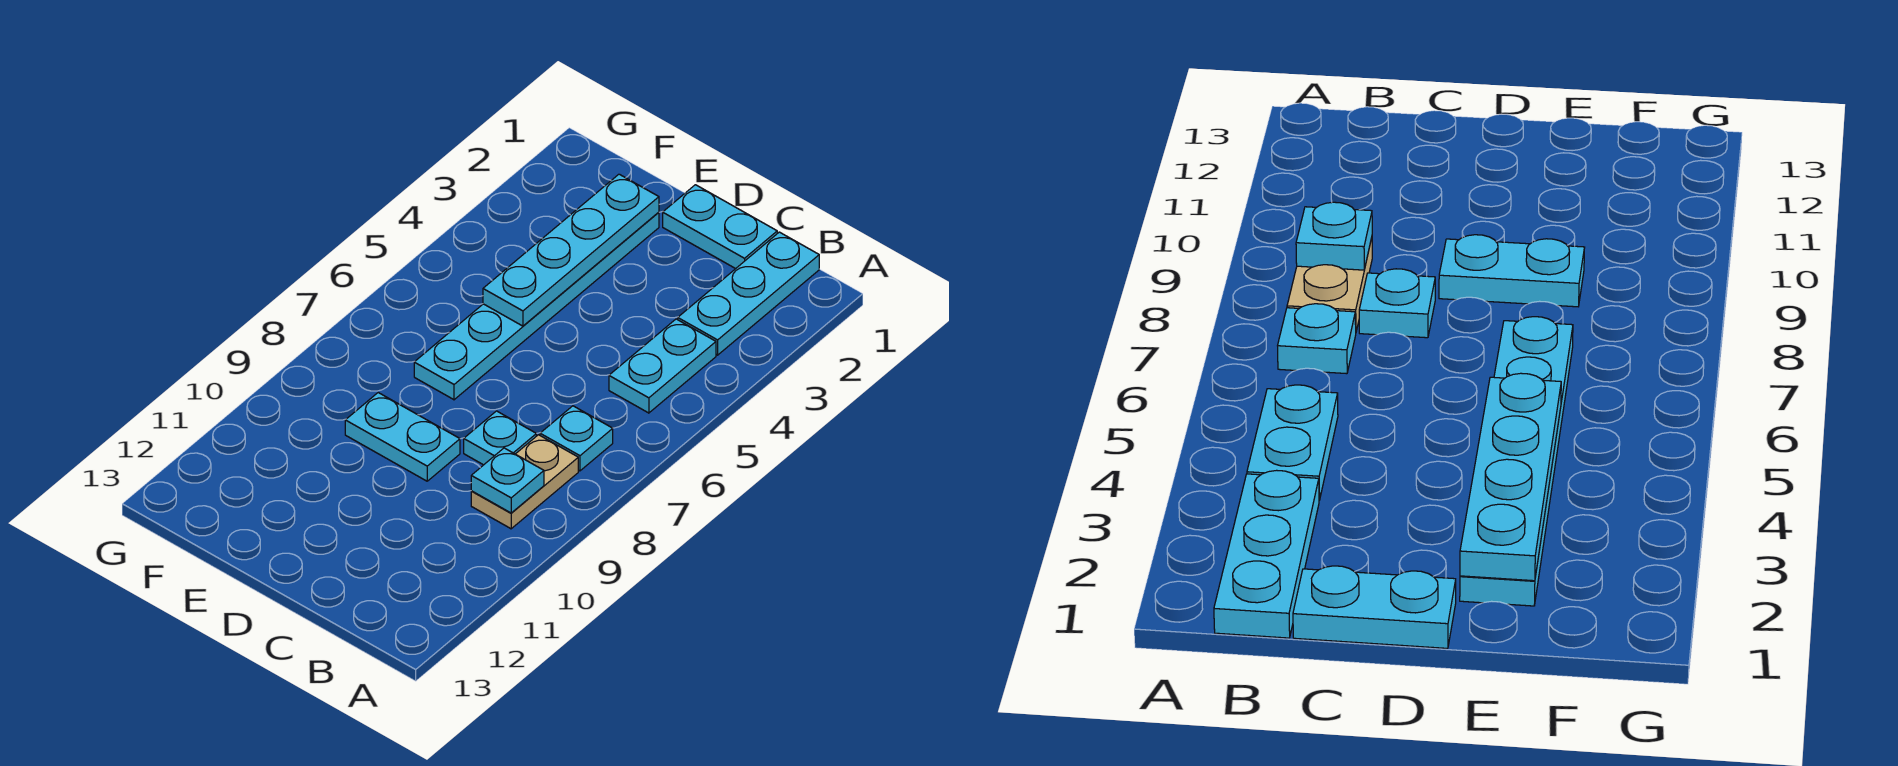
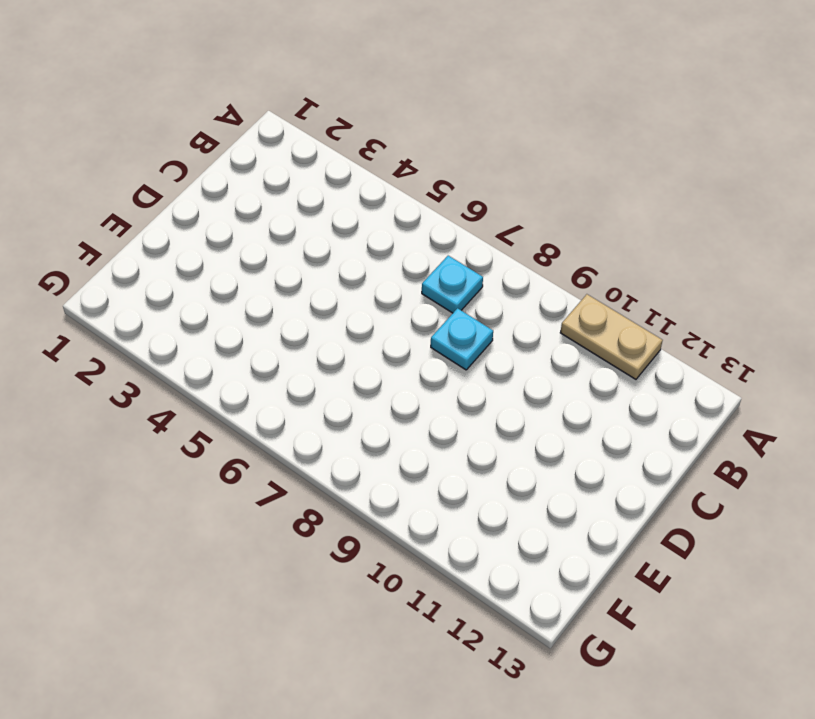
tan 1x2 plate [560,294,663,379] -> tan 1x2 plate moved to [471,435,578,529]
none -> cyan 1x3 plate [678,232,819,355]
none -> cyan 1x2 plate [609,319,716,413]

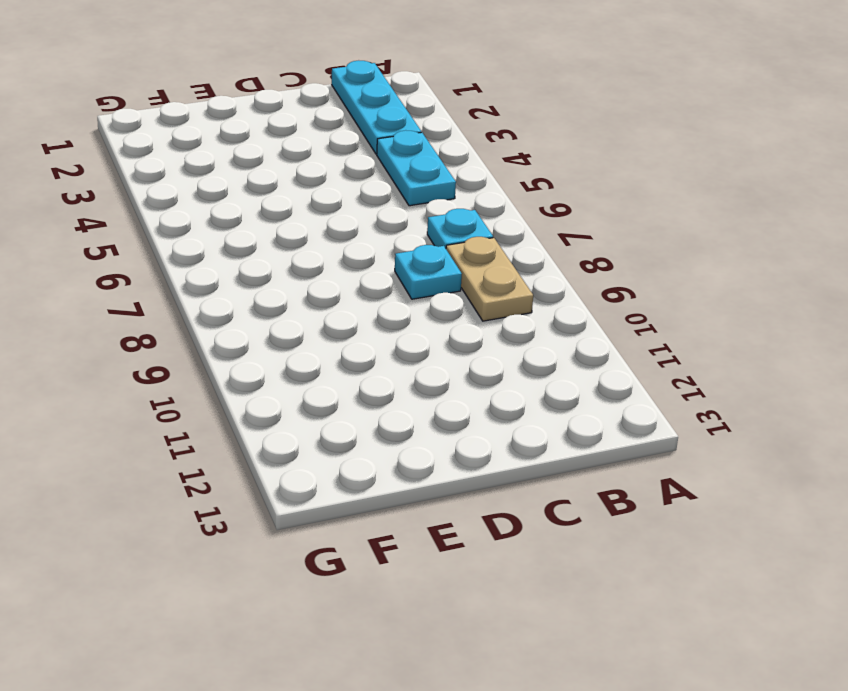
none -> cyan 1x2 plate [663,185,777,269]
none -> cyan 1x2 plate [345,393,460,481]

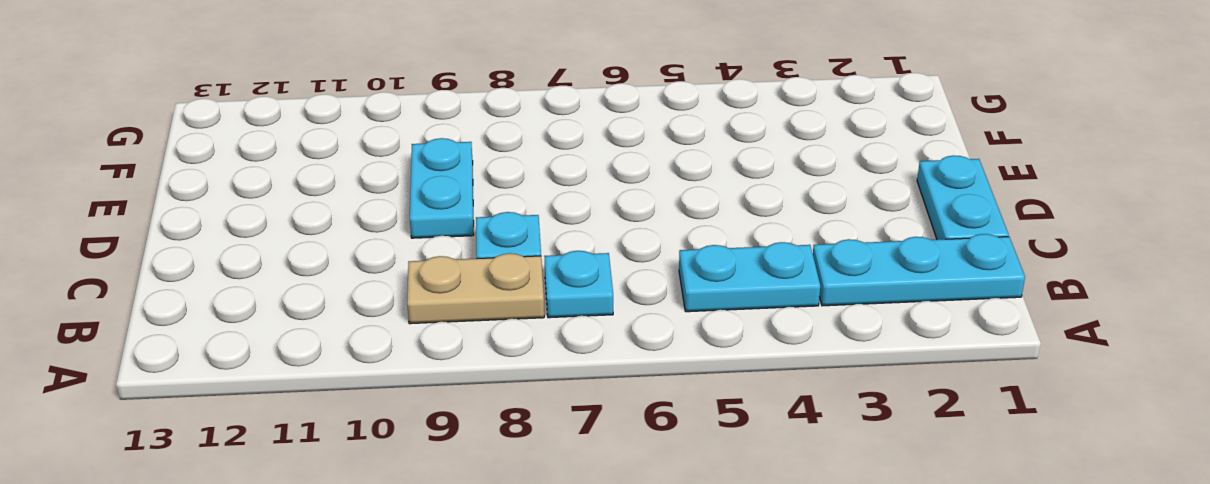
none -> cyan 1x6 plate [414,212,659,400]
none -> cyan 1x1 plate [471,448,544,513]

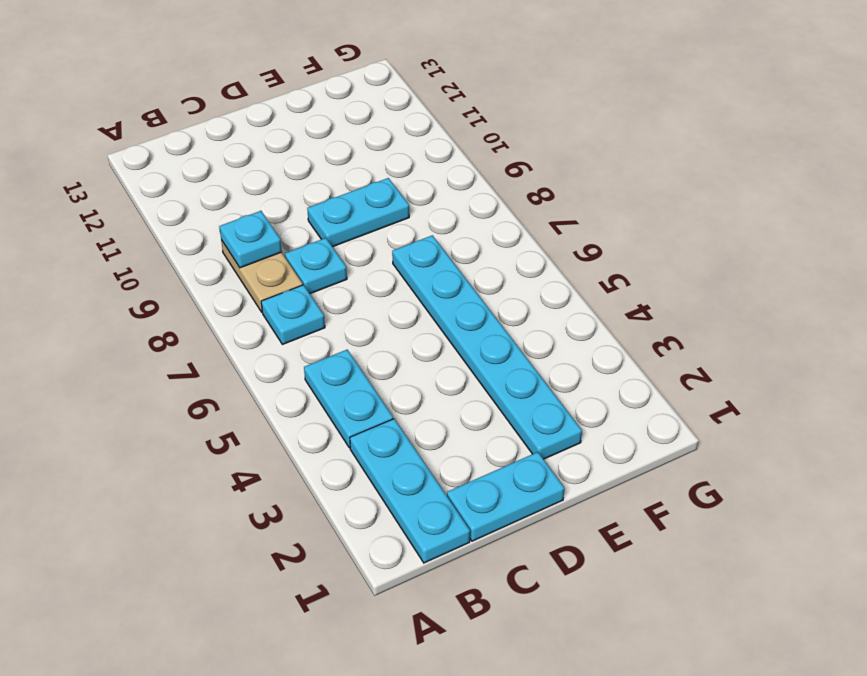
none -> cyan 1x4 plate [483,174,659,326]

